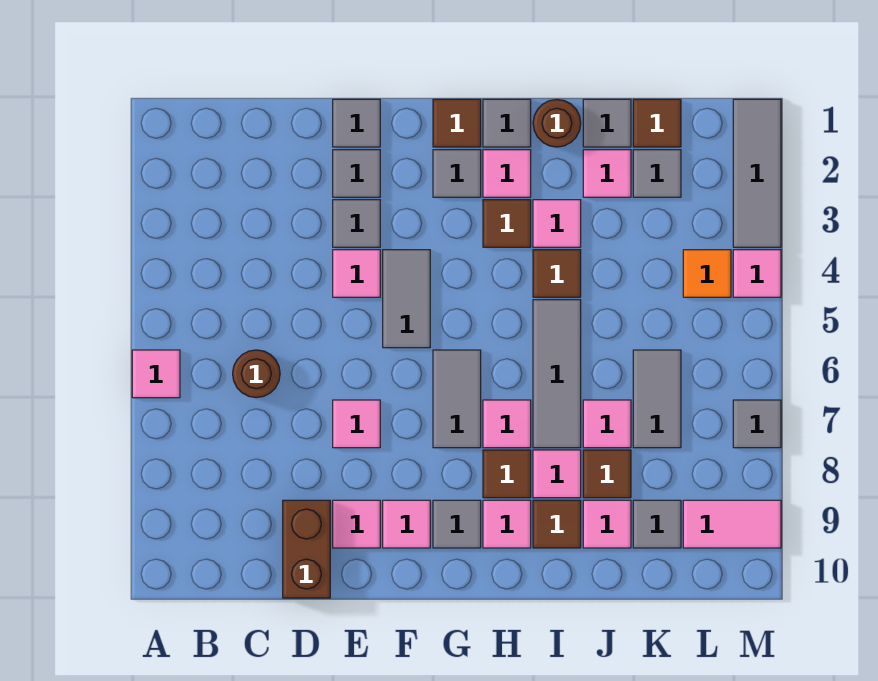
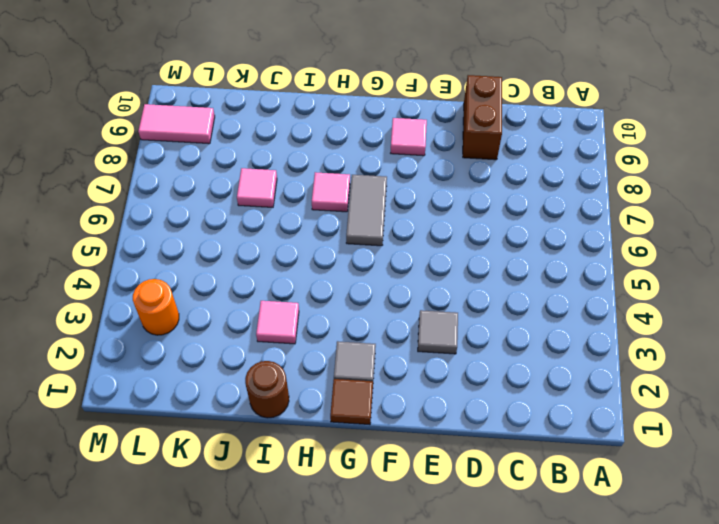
orange 1x1 round brick [133,279,179,335] -> none
none -> pink 1x1 tile [132,350,180,398]
none -> brown 1x1 round brick [233,350,280,398]
none -> grey 1x1 tile [333,99,380,147]
none -> grey 1x1 tile [333,150,380,197]

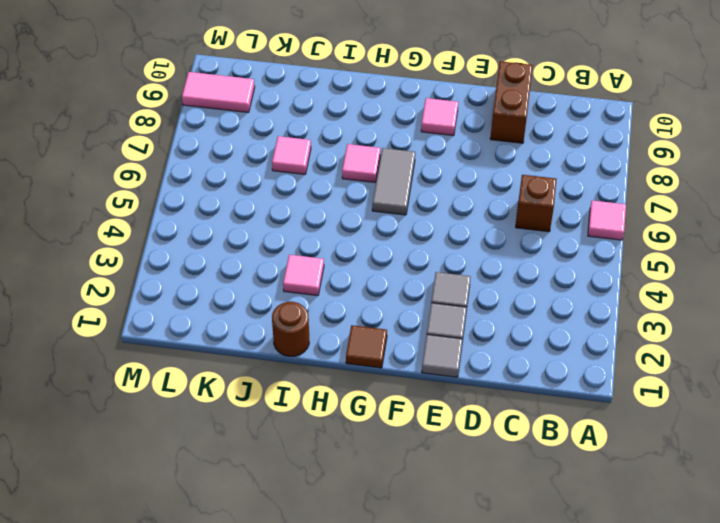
brown 1x1 brick [516,175,557,232] -> brown 1x1 round brick [233,350,280,398]
none -> pink 1x1 tile [333,250,380,297]
none -> pink 1x1 tile [333,400,380,448]
none -> pink 1x1 tile [333,500,380,548]
none -> grey 1x2 tile [383,250,430,348]

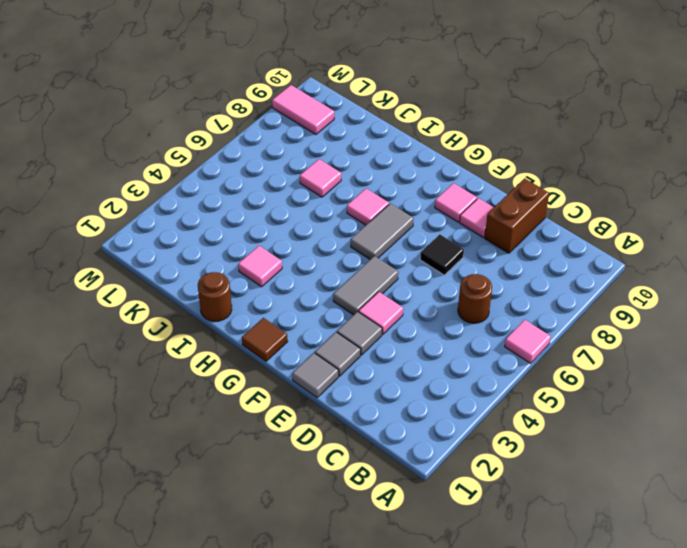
black 1x1 tile [420,234,464,275] -> pink 1x1 tile [333,400,380,448]
none -> grey 1x1 tile [433,150,481,197]
none -> grey 1x1 tile [433,500,481,548]
none -> grey 1x1 tile [483,99,531,147]
none -> pink 1x1 tile [483,150,531,197]

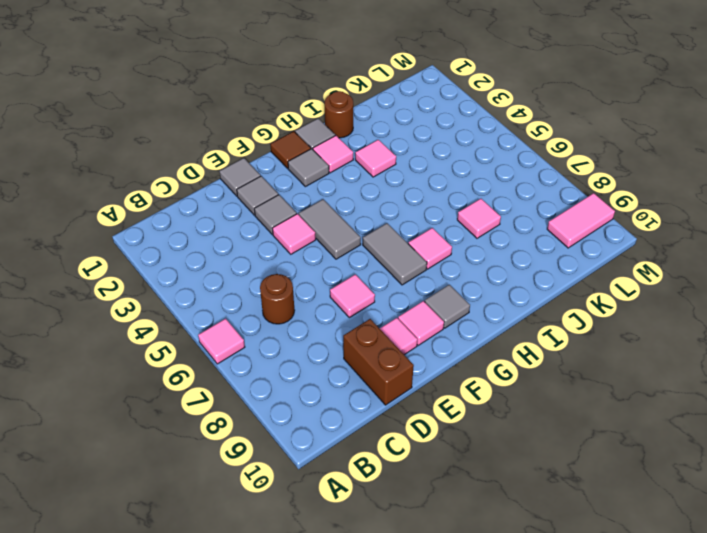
none -> brown 1x1 tile [483,200,531,247]
none -> brown 1x1 tile [483,450,531,498]
none -> pink 1x1 tile [483,500,531,548]
none -> brown 1x1 tile [533,250,581,297]

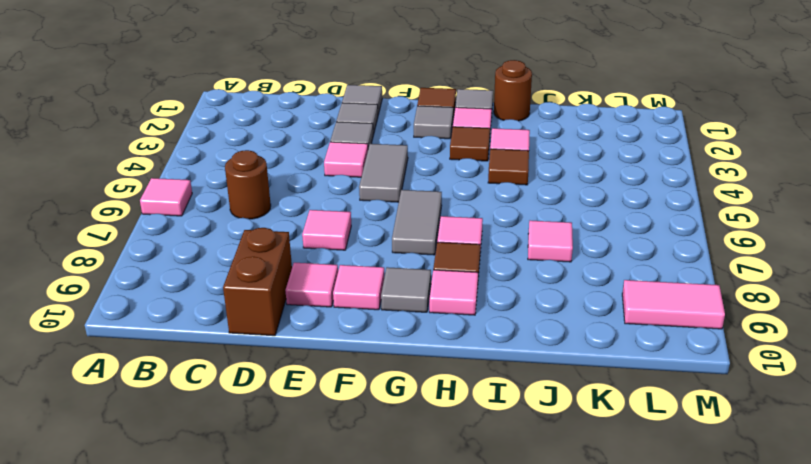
none -> grey 1x3 tile [533,300,581,448]
none -> pink 1x1 tile [533,450,581,498]
none -> brown 1x1 tile [533,500,581,548]
none -> grey 1x1 tile [583,99,631,147]

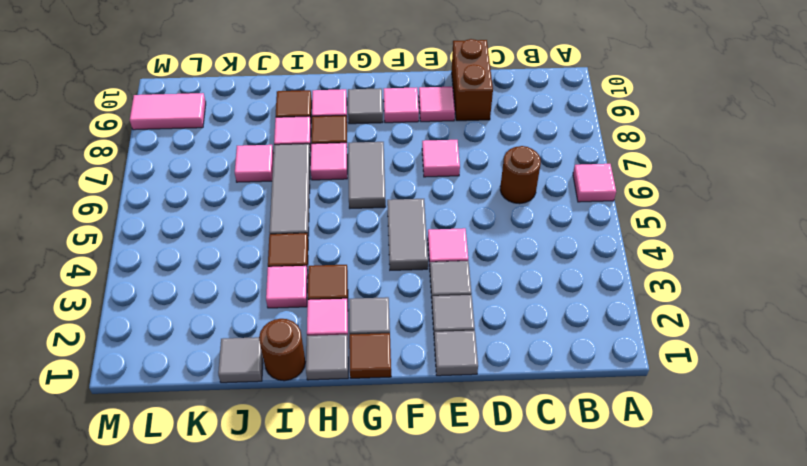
none -> pink 1x1 tile [583,150,631,197]
none -> brown 1x1 tile [583,450,631,498]
none -> pink 1x1 tile [583,500,631,548]
none -> brown 1x1 tile [633,99,681,147]

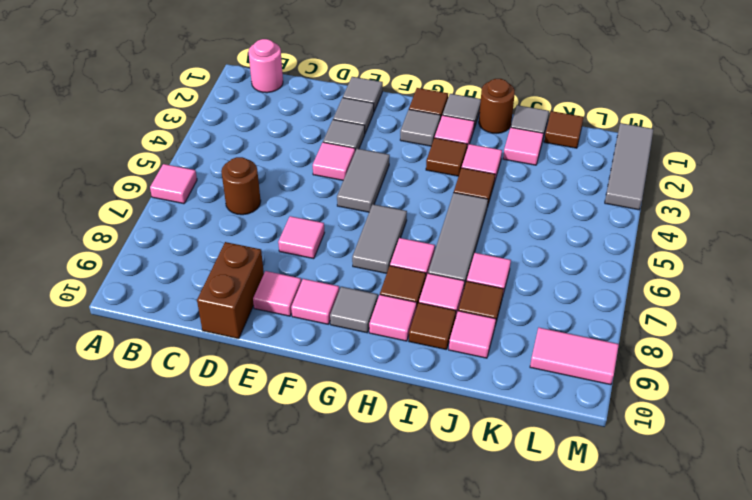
pink 1x1 round brick [248,39,283,93] -> none
none -> grey 1x1 tile [633,150,681,197]
none -> grey 1x2 tile [633,350,681,448]
none -> grey 1x1 tile [633,500,681,548]
none -> orange 1x1 tile [683,250,731,297]

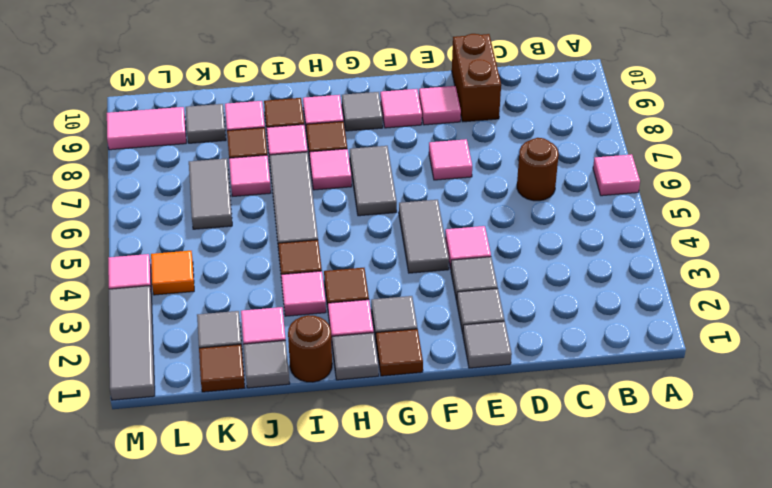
none -> grey 1x1 tile [733,400,781,448]

